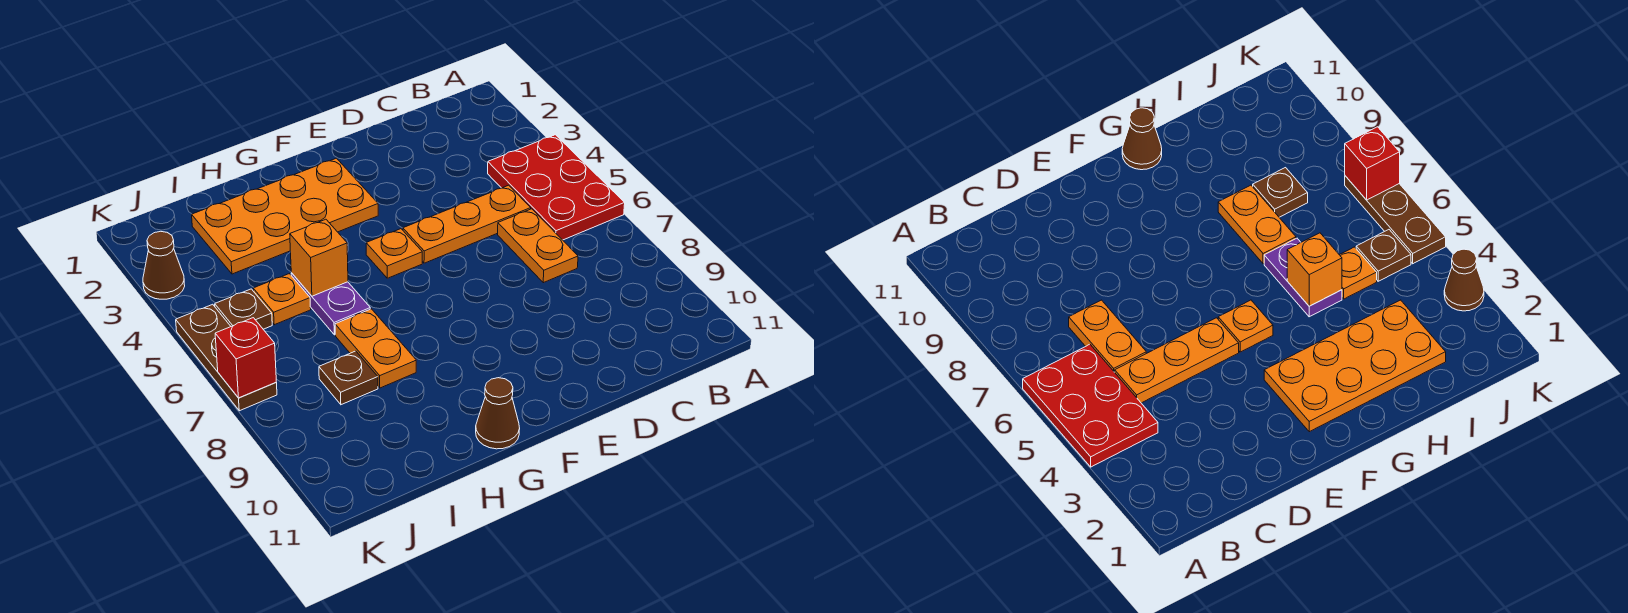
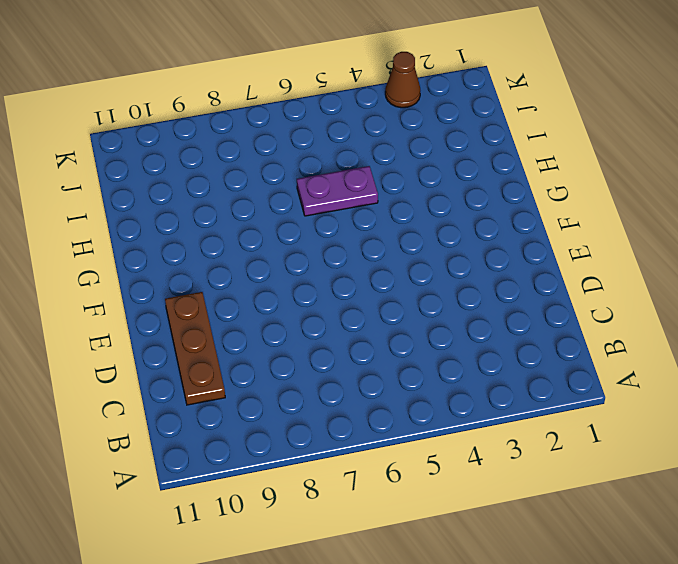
brown 1x3 plate [165,292,225,405] -> brown 1x3 plate turned to [176,304,277,411]
none -> red 2x3 plate [488,135,625,240]
none -> orange 1x3 plate [403,185,531,263]
none -> orange 1x2 plate [498,209,578,283]

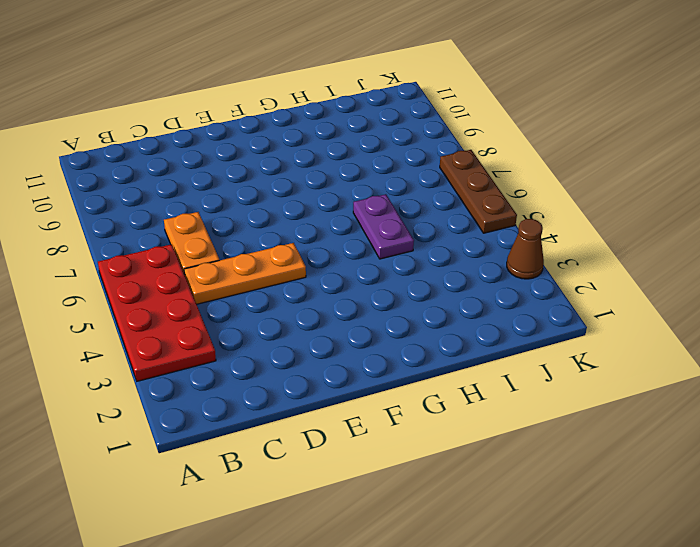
red 2x4 plate [98,244,216,381] -> red 2x3 plate [488,135,625,240]
none -> orange 2x4 plate [192,158,378,274]
none -> orange 1x1 plate [366,229,422,278]
none -> brown 1x1 cone [476,378,520,449]

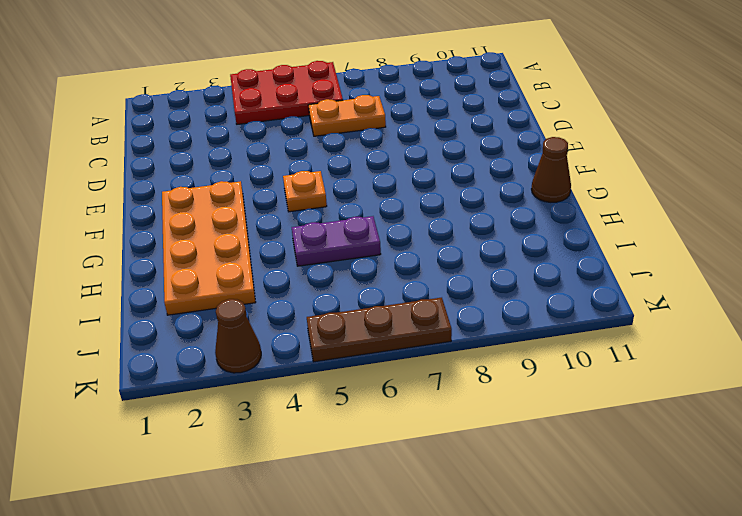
none -> orange 1x3 plate [403,185,531,263]
none -> orange 1x2 plate [335,309,416,388]
none -> orange 1x1 plate [253,274,311,325]

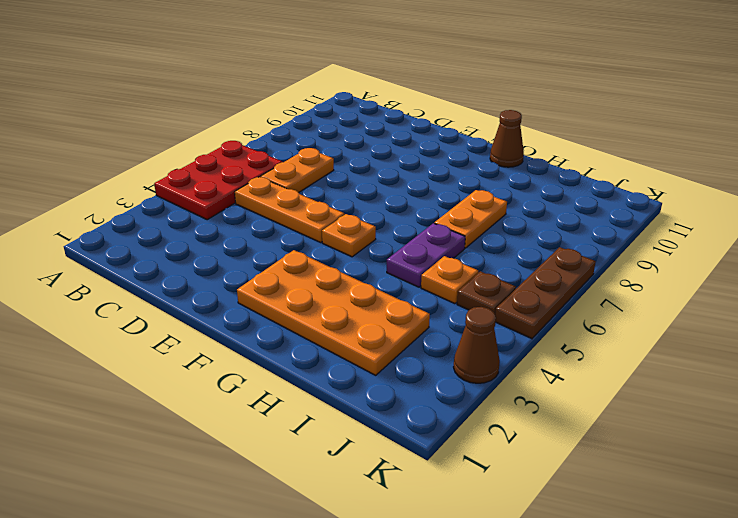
none -> brown 1x1 plate [319,351,378,405]
none -> orange 1x1 brick [290,219,348,296]
none -> red 1x1 brick [215,318,276,398]

